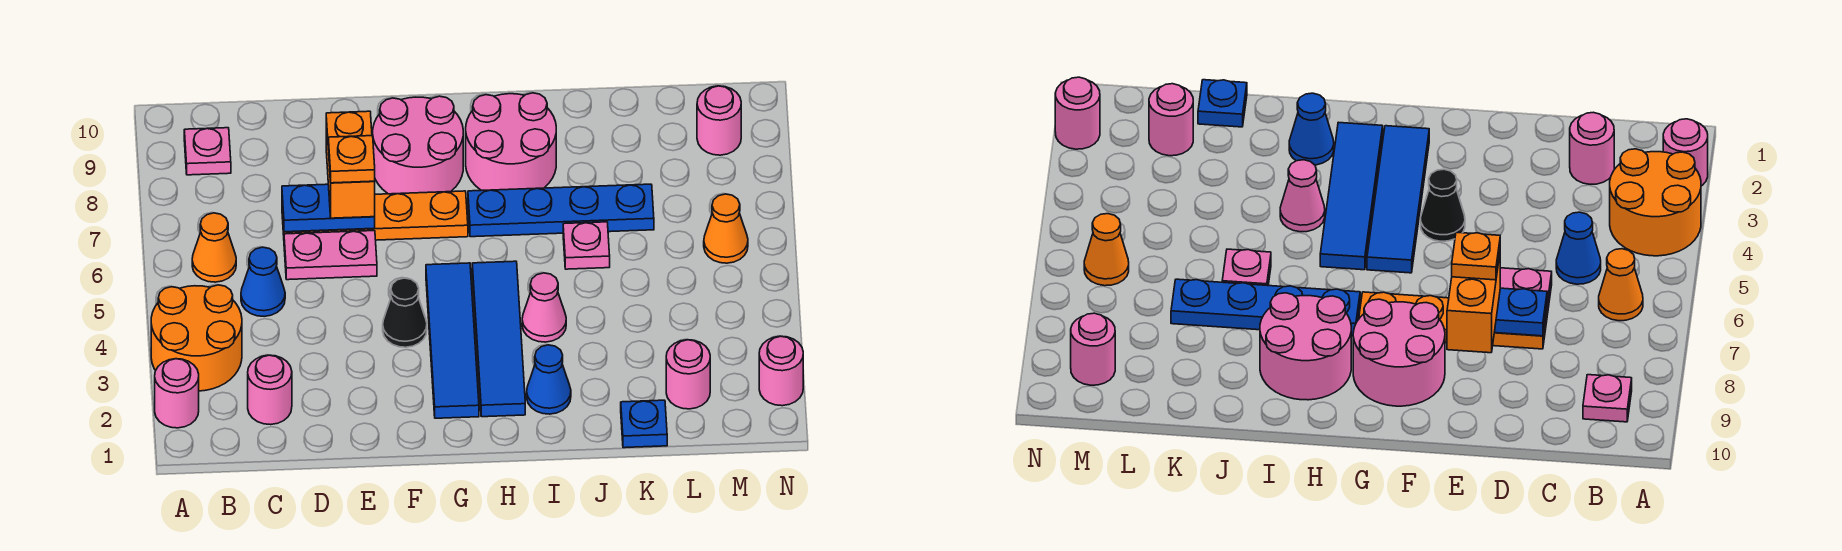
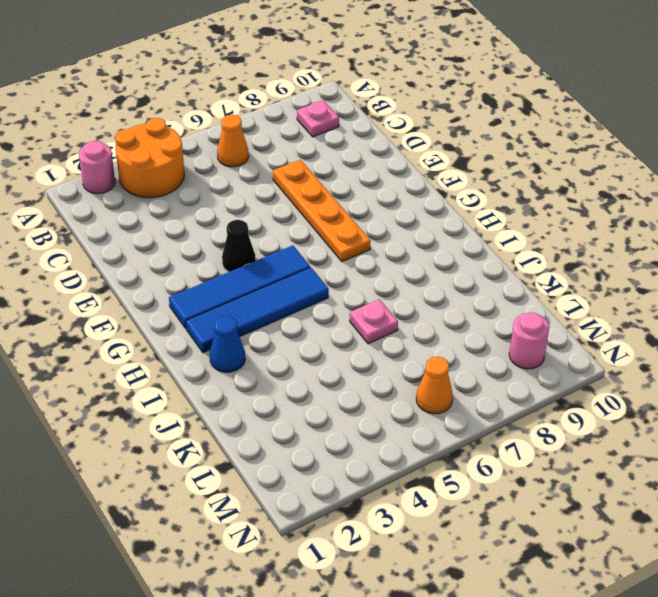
none -> pink 1x1 round brick [248,355,292,425]
none -> blue 1x1 cone [241,247,285,316]
none -> pink 1x2 plate [284,231,377,280]

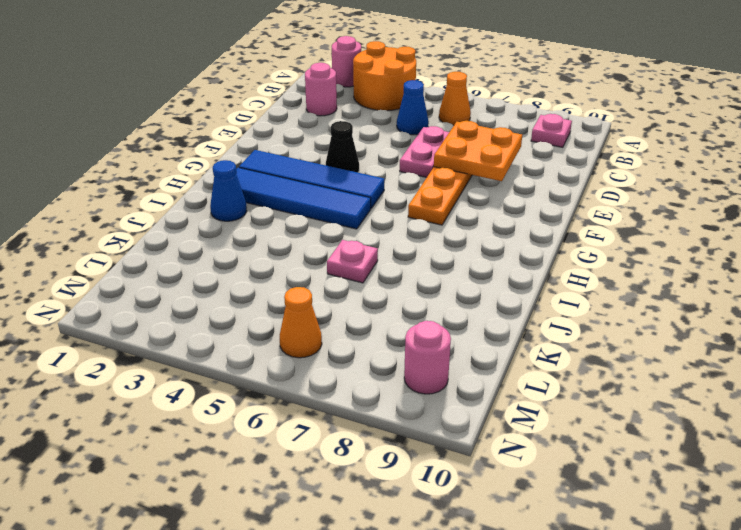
orange 2x2 plate [434,121,522,181] -> blue 1x2 plate [282,184,375,232]
none -> pink 2x2 round brick [373,96,463,194]
none -> blue 1x4 plate [468,184,654,237]
none -> pink 2x2 round brick [466,93,556,190]

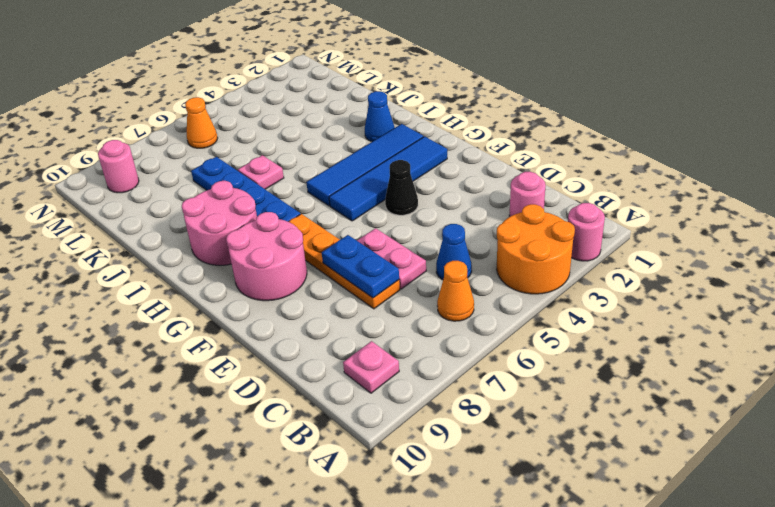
none -> pink 1x1 cone [522,273,566,342]
none -> blue 1x1 plate [621,400,667,448]
none -> pink 1x1 round brick [666,340,710,409]

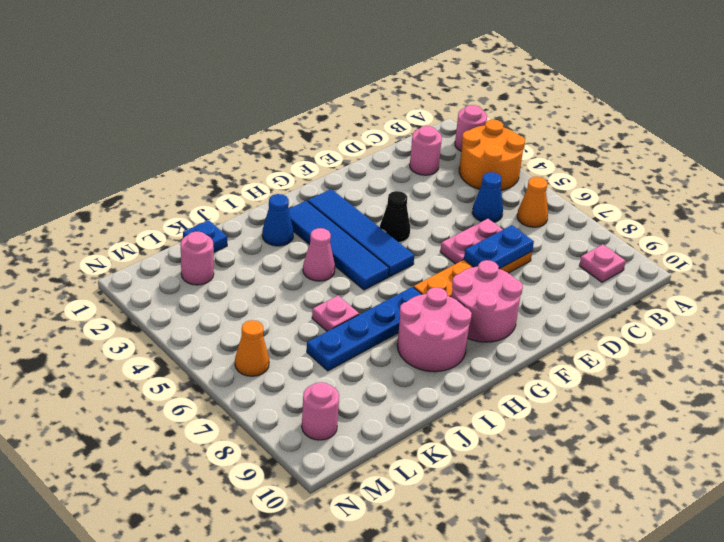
none -> pink 1x1 round brick [759,336,803,406]
none -> orange 1x2 brick [326,111,375,218]
none -> orange 1x1 plate [328,136,375,183]

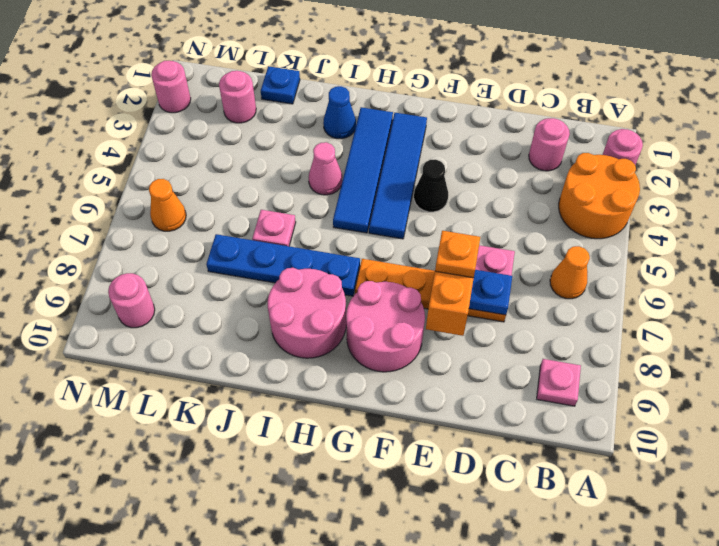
none -> blue 1x1 cone [241,247,285,316]

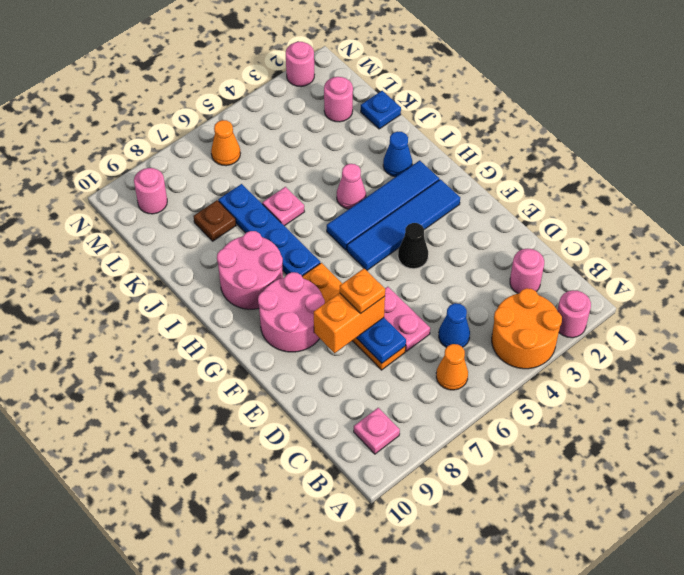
brown 1x1 plate [193,200,236,241] -> none

